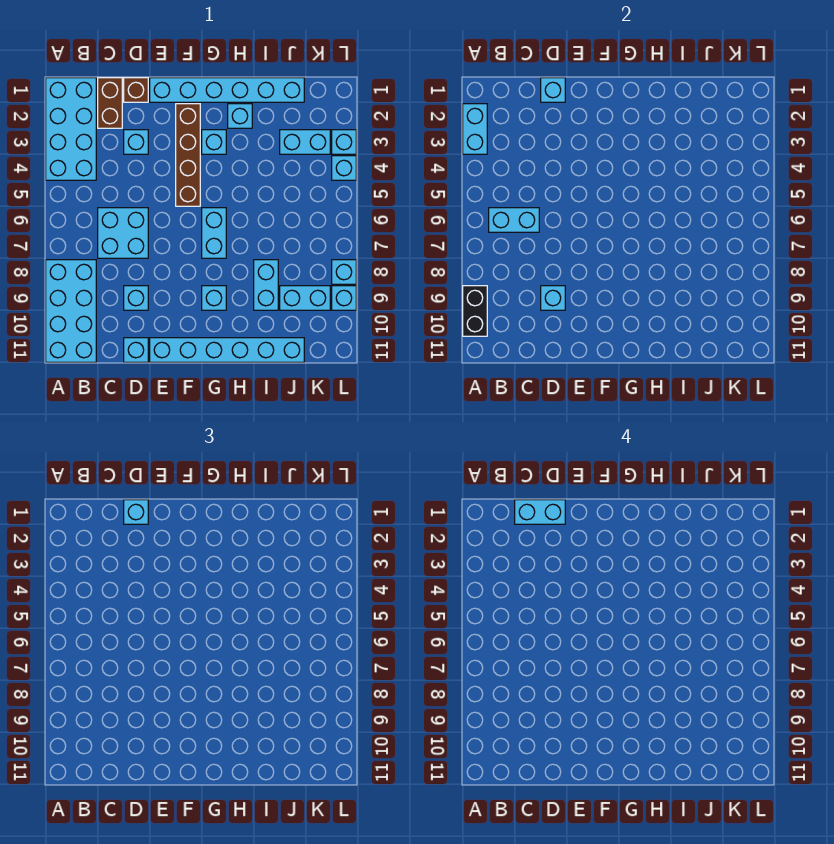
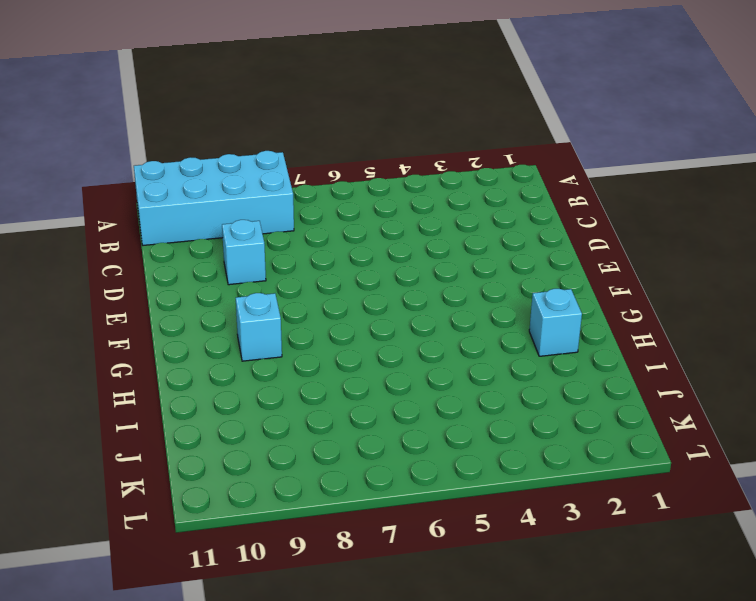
none -> cyan 2x4 brick [46,78,96,180]
none -> brown 1x2 brick [98,78,122,128]
none -> cyan 2x2 brick [98,208,148,258]

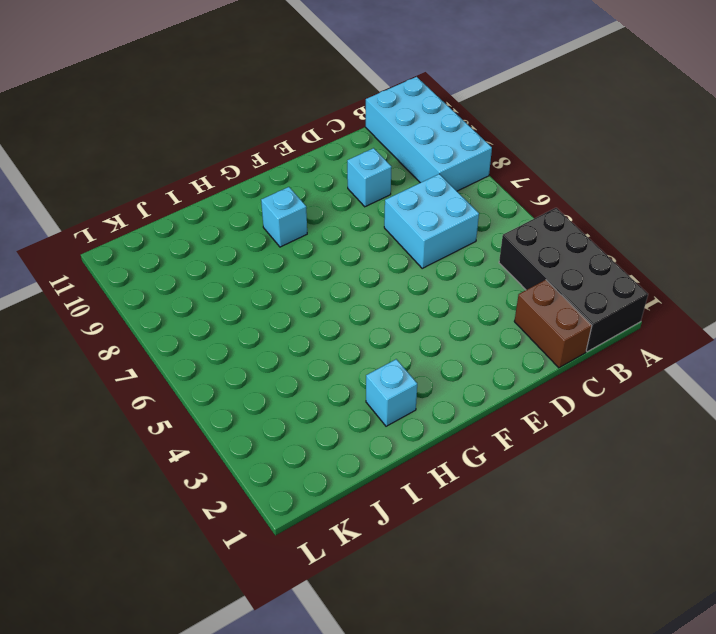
black 2x4 brick [499,208,648,352] -> cyan 2x4 brick [46,78,96,180]
none -> brown 1x1 brick [124,78,148,102]
none -> cyan 1x1 brick [124,130,148,154]
none -> cyan 1x1 brick [124,338,148,362]

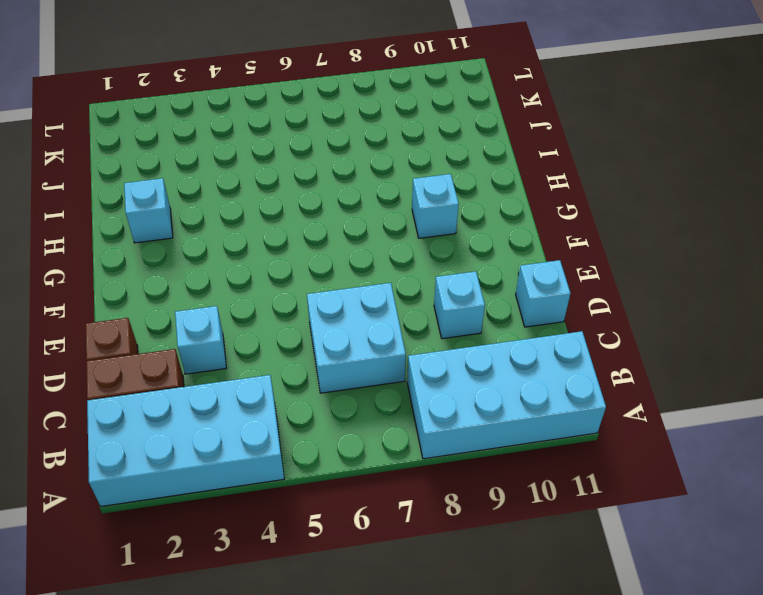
none -> cyan 1x6 brick [150,78,304,102]
none -> cyan 1x6 brick [150,338,304,362]
none -> brown 1x4 brick [176,104,200,206]

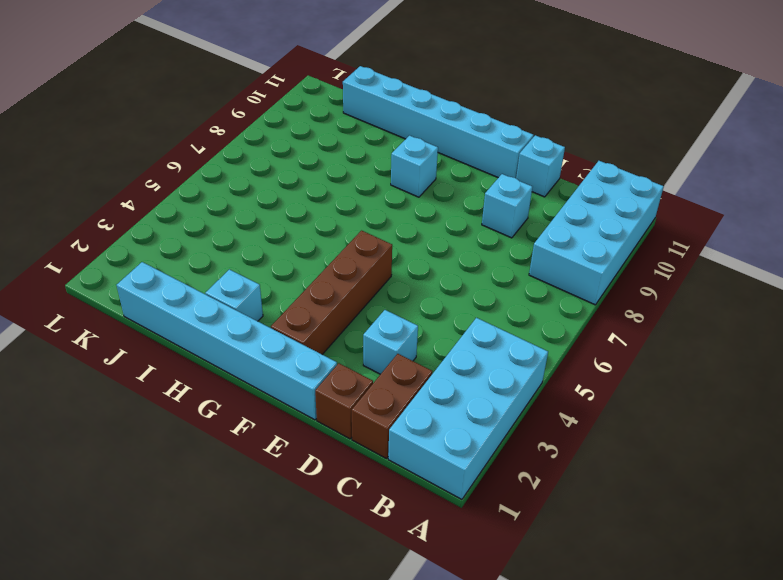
none -> cyan 2x2 brick [98,208,148,258]
none -> cyan 1x1 brick [202,130,226,154]
none -> cyan 1x2 brick [202,208,226,258]

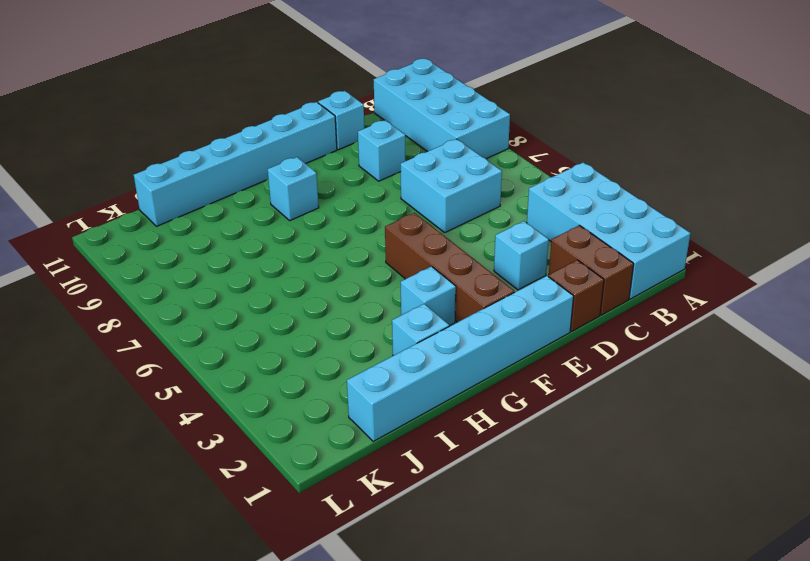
none -> cyan 1x2 brick [202,208,226,258]
none -> cyan 1x2 brick [254,260,278,310]
none -> cyan 1x2 brick [280,130,330,154]

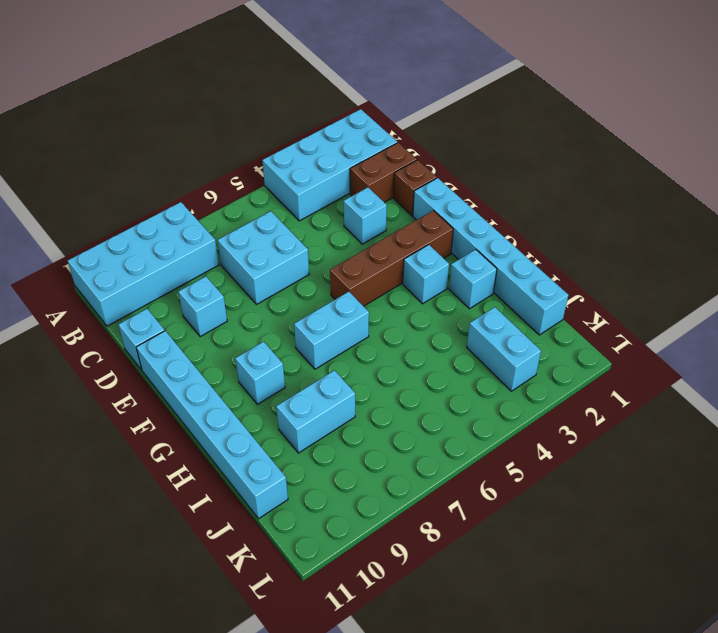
none -> cyan 1x2 brick [280,286,330,310]
none -> cyan 1x1 brick [332,130,356,154]
none -> cyan 1x1 brick [332,156,356,180]

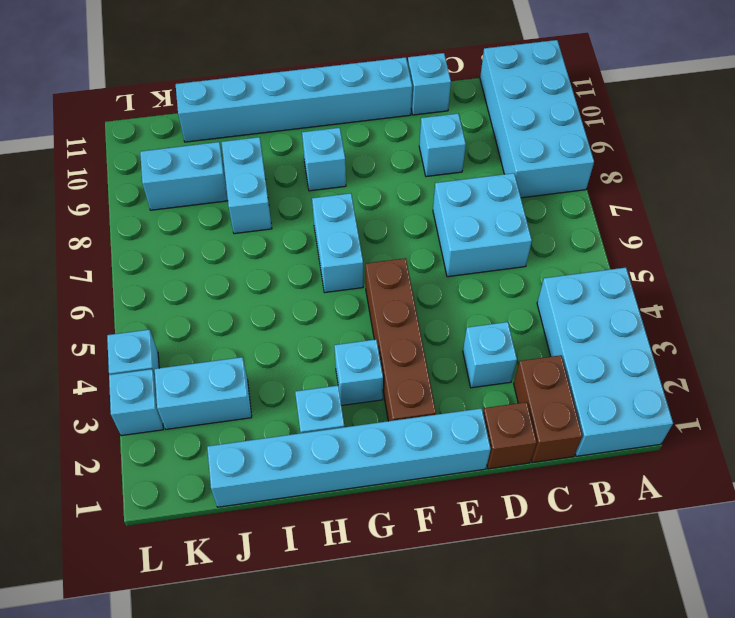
none -> cyan 1x1 brick [332,260,356,284]
none -> cyan 1x1 brick [332,286,356,310]
none -> cyan 1x2 brick [463,104,487,154]

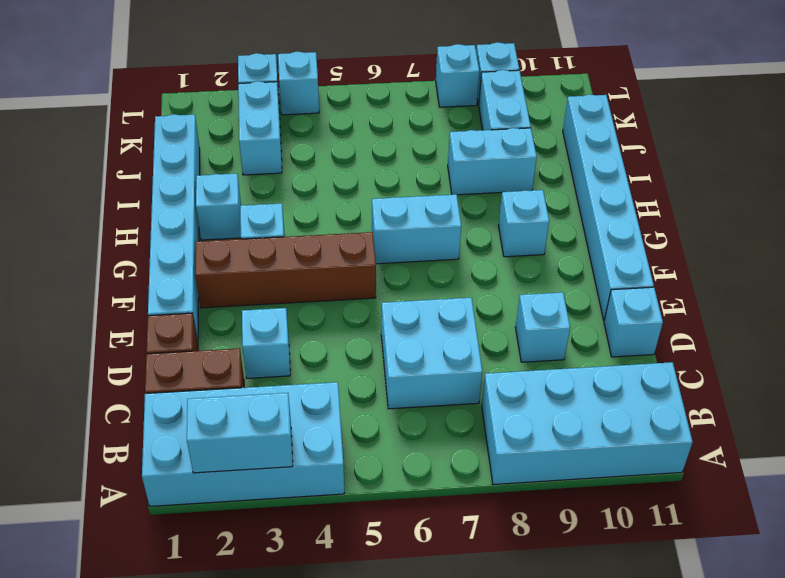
none -> black 1x2 brick [463,286,487,336]
none -> cyan 1x2 brick [489,208,539,232]
none -> cyan 1x1 brick [541,78,565,102]

